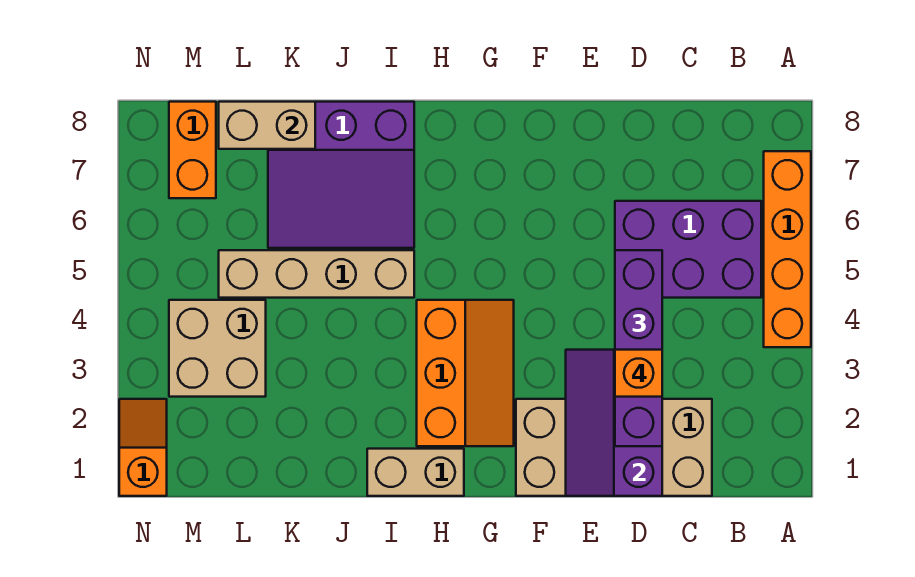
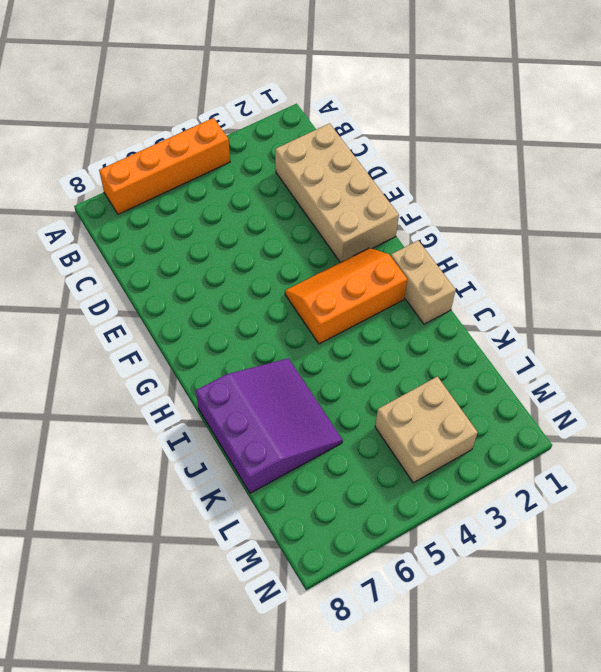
none -> purple 2x3 brick [615,201,761,298]
none -> tan 1x4 brick [219,250,414,298]
none -> orange 1x2 brick [169,102,216,198]

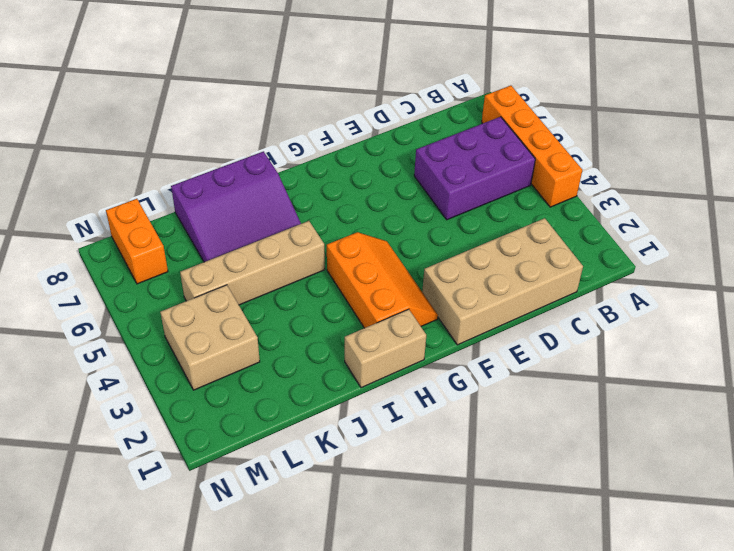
none -> orange 1x2 slope [119,399,167,496]
none -> purple 2x3 slope [566,350,662,496]
none -> tan 1x2 brick [219,102,315,149]

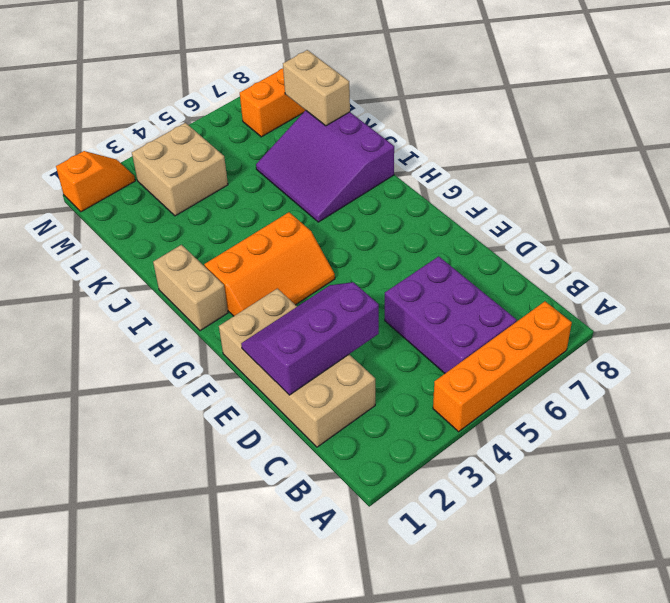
none -> tan 1x4 brick [219,250,414,298]
none -> purple 1x4 brick [615,250,662,446]
none -> orange 1x1 brick [615,350,662,397]

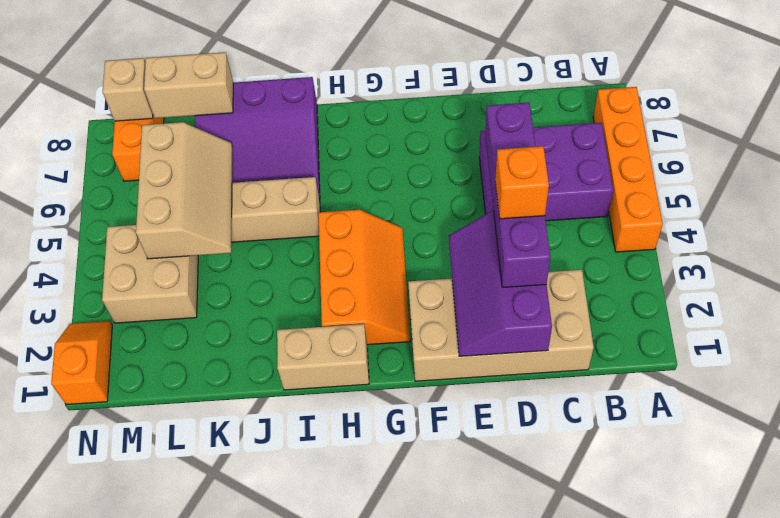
tan 2x3 slope [136,122,233,259] -> none
tan 1x1 brick [103,58,153,121] -> none

